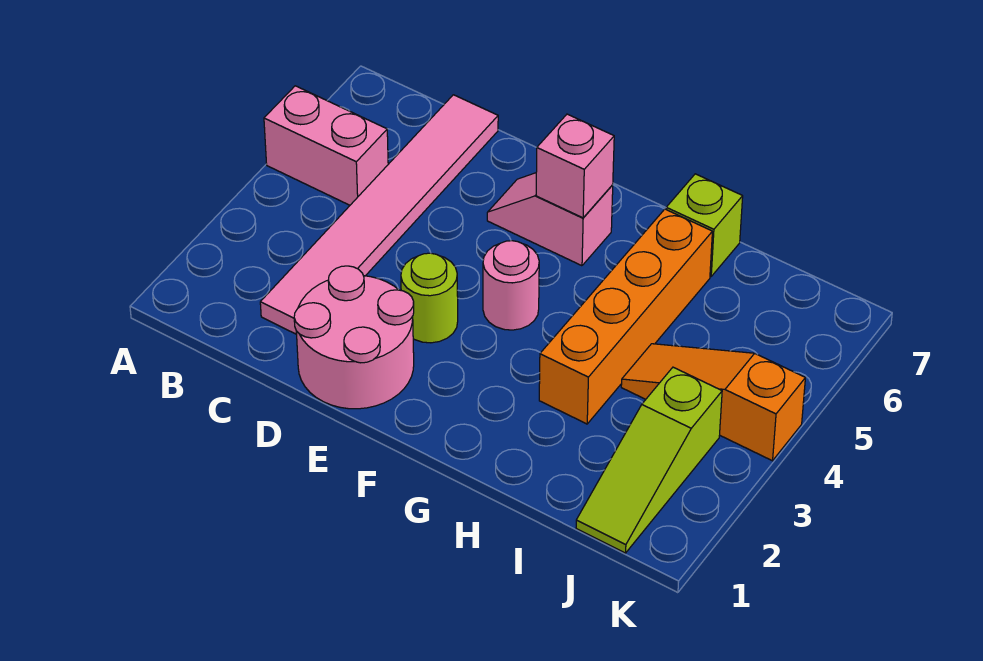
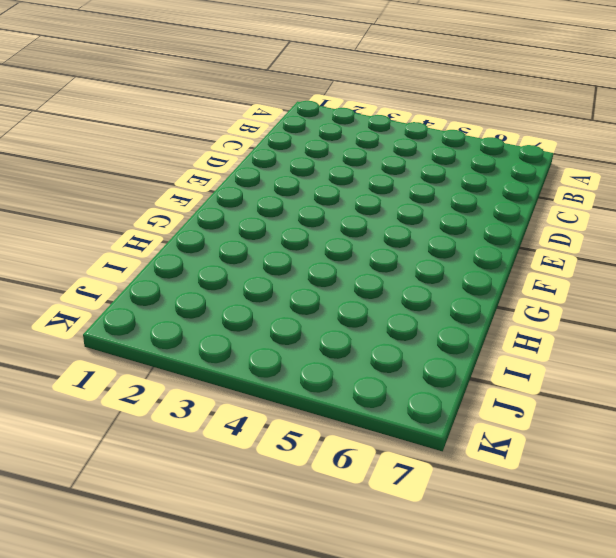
none -> pink 1x2 brick [264,86,388,205]
none -> pink 1x6 tile [260,95,498,334]

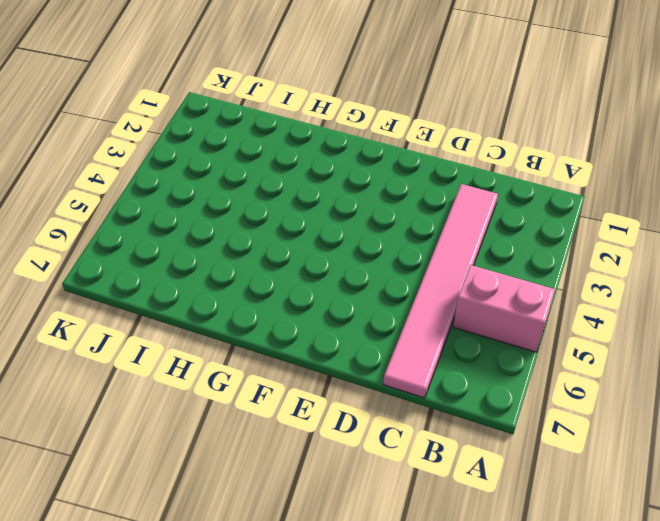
none -> pink 2x2 round brick [294,266,414,409]
none -> lime 1x1 round brick [401,253,458,343]

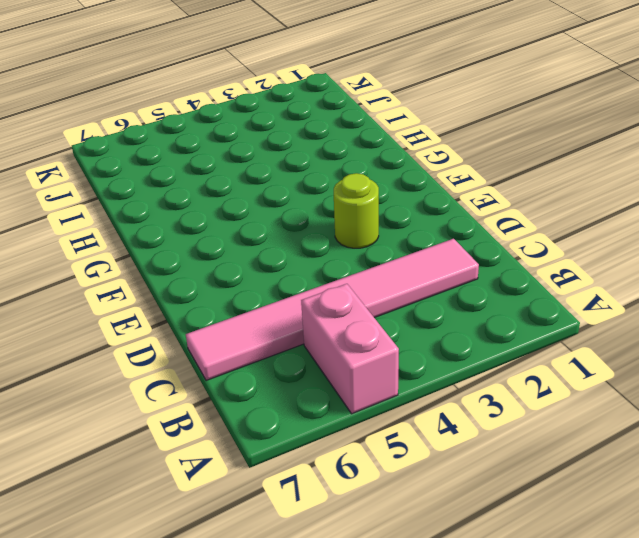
none -> pink 2x2 round brick [294,266,414,409]
none -> pink 1x2 slope [487,173,613,266]

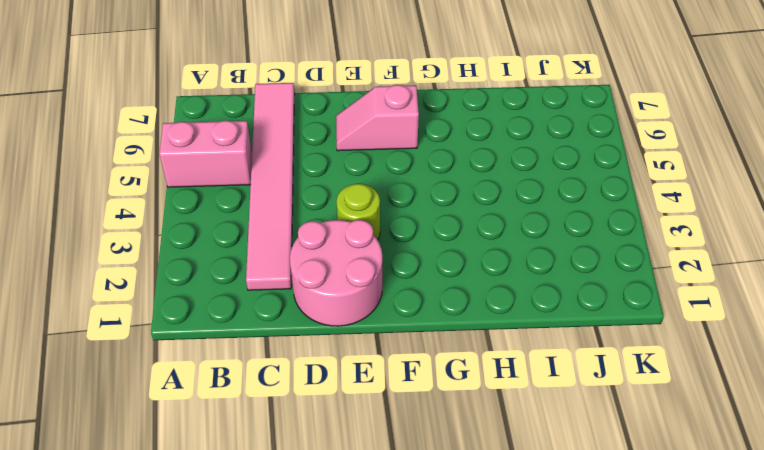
none -> pink 1x1 round brick [483,241,539,330]
none -> orange 1x4 brick [539,209,712,424]

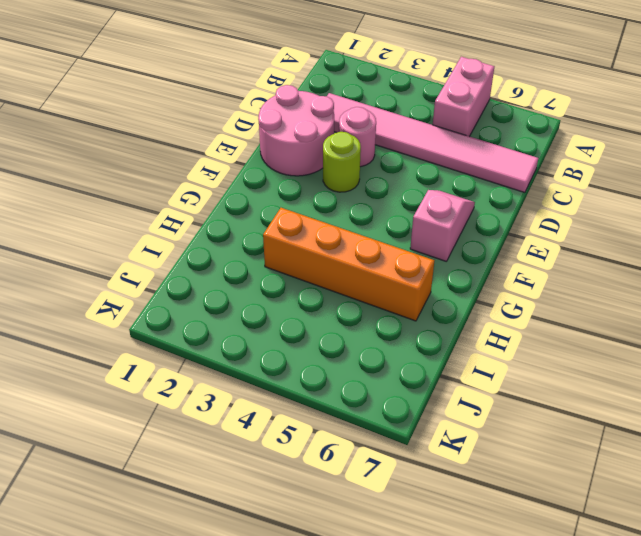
pink 1x1 round brick [339,107,376,167] -> pink 1x1 round brick moved to [483,241,539,330]
none -> lime 1x1 brick [666,174,743,276]
none -> orange 1x3 slope [621,344,805,461]

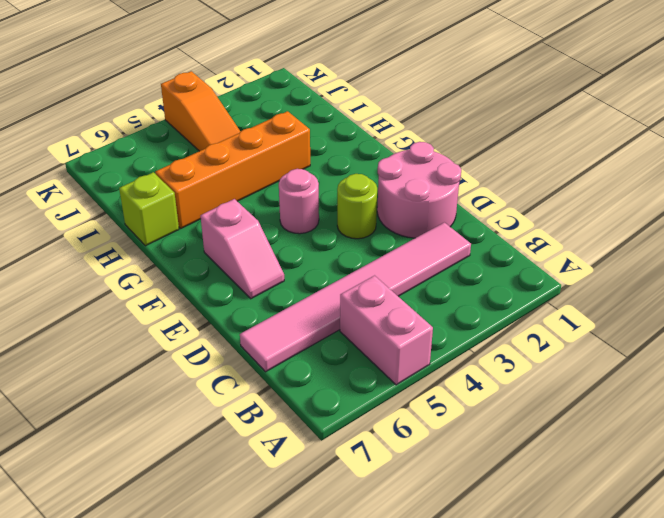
none -> lime 1x3 slope [576,367,722,553]
none -> pink 1x1 brick [536,114,614,218]

